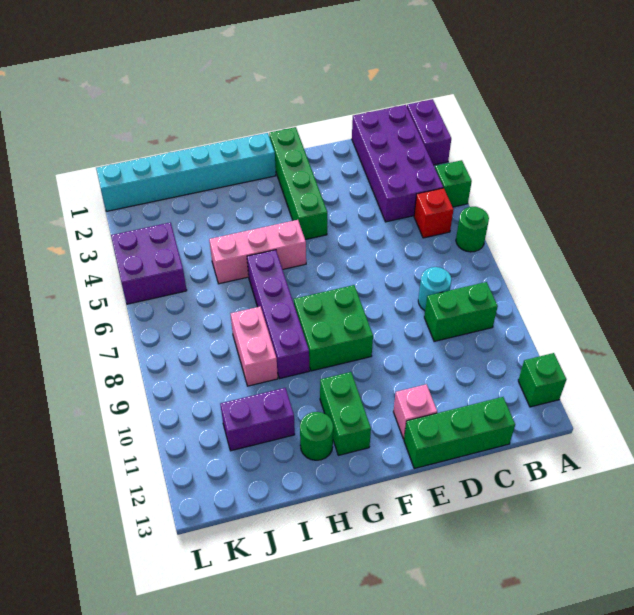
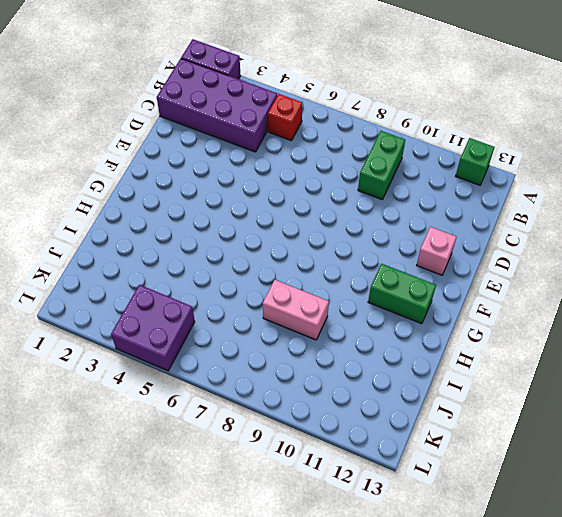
none -> green 1x1 brick [435,160,472,207]
none -> green 1x1 round brick [456,207,489,252]
none -> cyan 1x1 round brick [418,267,452,311]

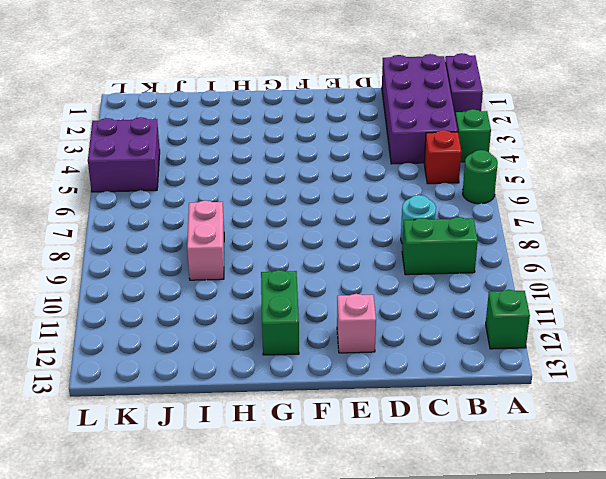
none -> green 1x3 brick [404,397,515,469]
none -> green 1x4 brick [269,127,327,240]
none -> green 2x2 brick [294,285,373,371]

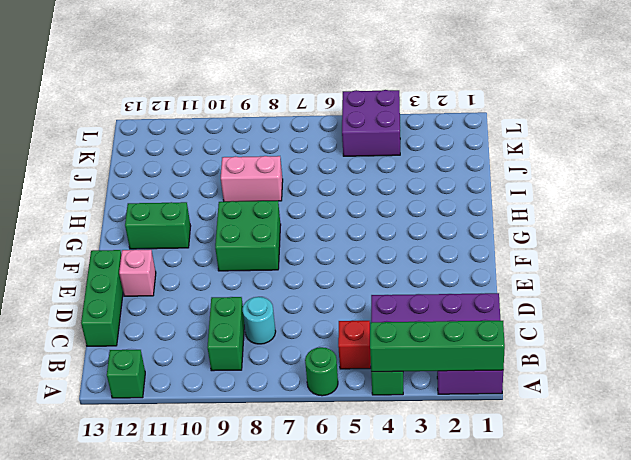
green 1x4 brick [370,321,505,372] -> green 1x4 brick moved to [269,127,327,240]
none -> cyan 1x6 brick [96,133,276,211]
none -> pink 1x3 brick [209,220,306,284]
none -> purple 1x4 brick [247,250,309,379]

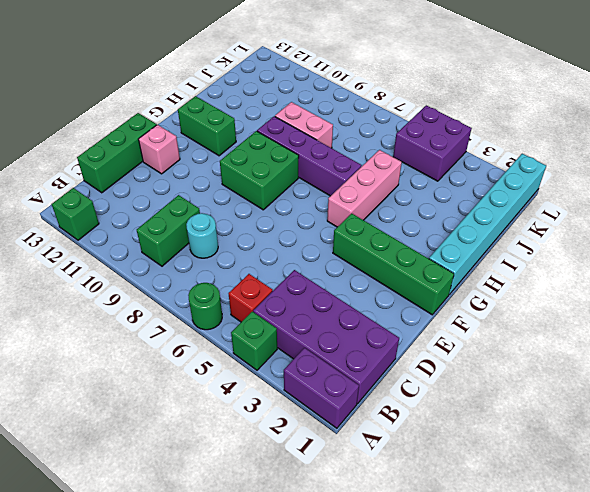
none -> green 1x1 round brick [300,412,333,460]
none -> purple 1x2 brick [220,388,295,451]

